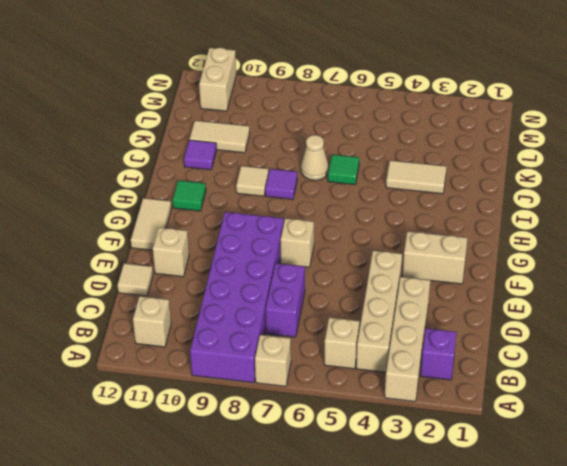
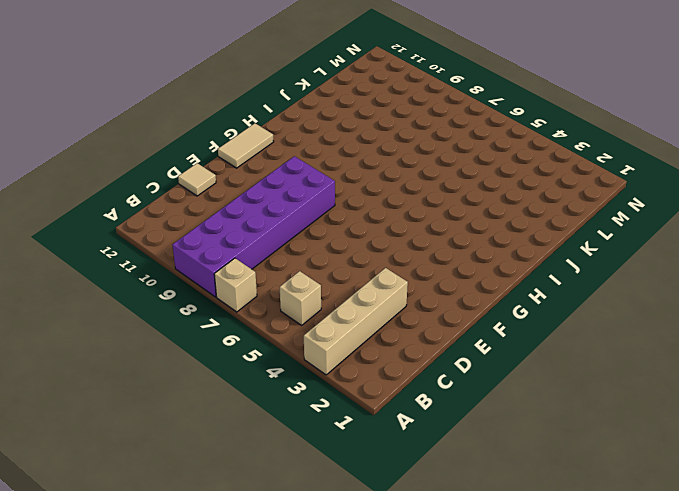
none -> purple 1x1 brick [421,328,456,380]
none -> tan 1x4 brick [356,251,402,372]
none -> tan 1x1 brick [133,296,171,347]

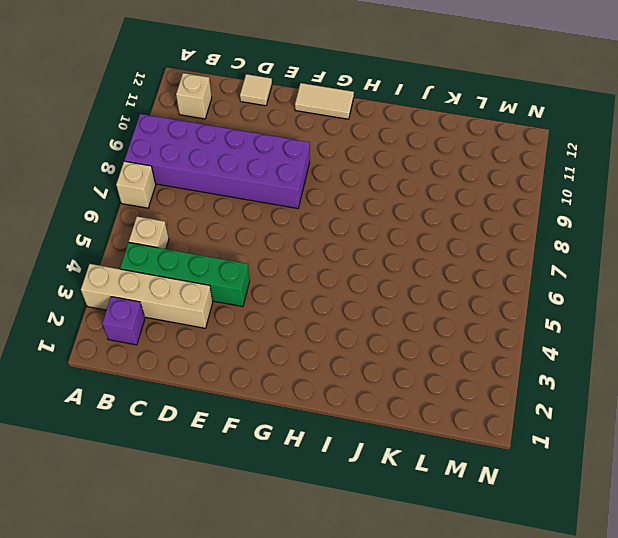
green 1x4 brick [120,243,250,307] -> tan 1x4 brick [356,251,402,372]
none -> purple 1x2 brick [265,263,305,337]
none -> tan 1x1 brick [153,228,189,277]
none -> tan 1x2 brick [403,231,467,284]

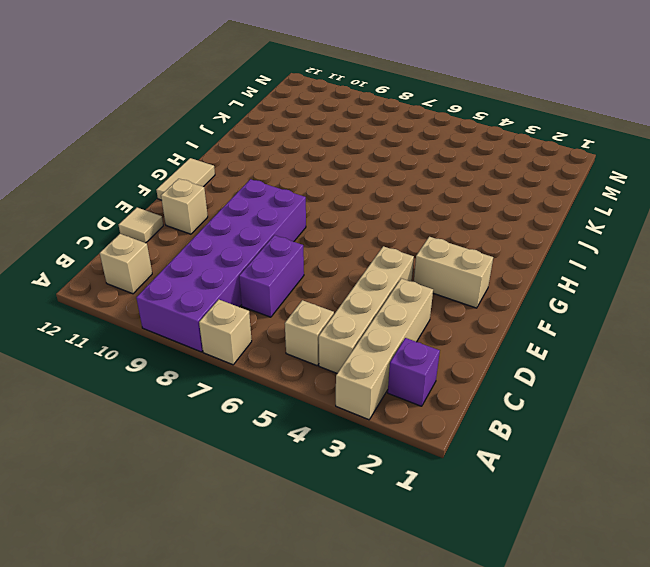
none -> tan 1x1 brick [281,218,314,267]
none -> green 1x1 tile [172,180,206,211]
none -> purple 1x1 tile [265,169,297,199]

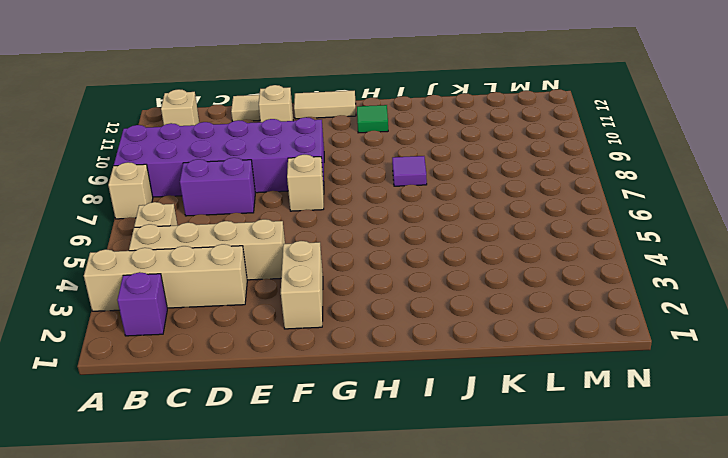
none -> tan 1x1 tile [236,166,269,196]
none -> tan 1x2 tile [386,160,447,194]
none -> green 1x1 tile [328,155,359,185]

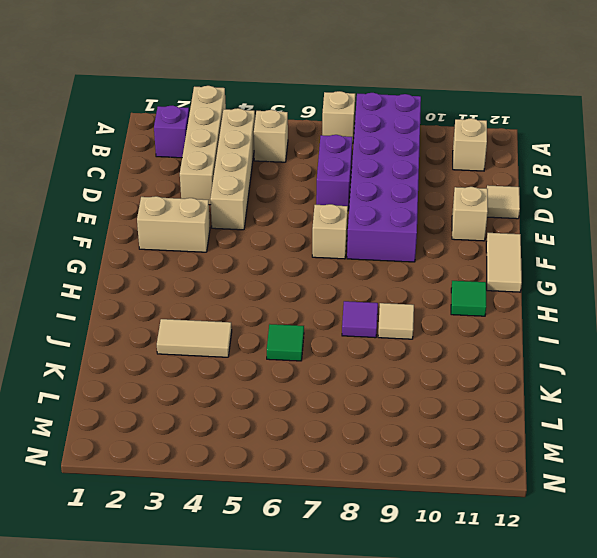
none -> tan 1x1 cone [301,135,329,180]
none -> purple 1x1 tile [184,140,217,170]
none -> tan 1x2 tile [189,121,250,153]

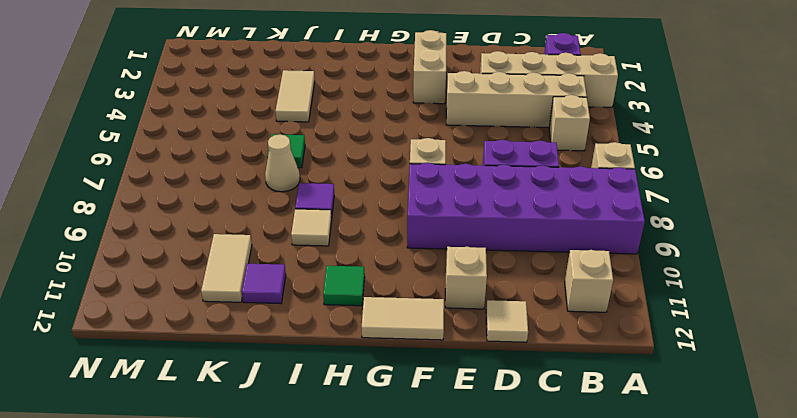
none -> tan 1x2 brick [199,48,236,111]

